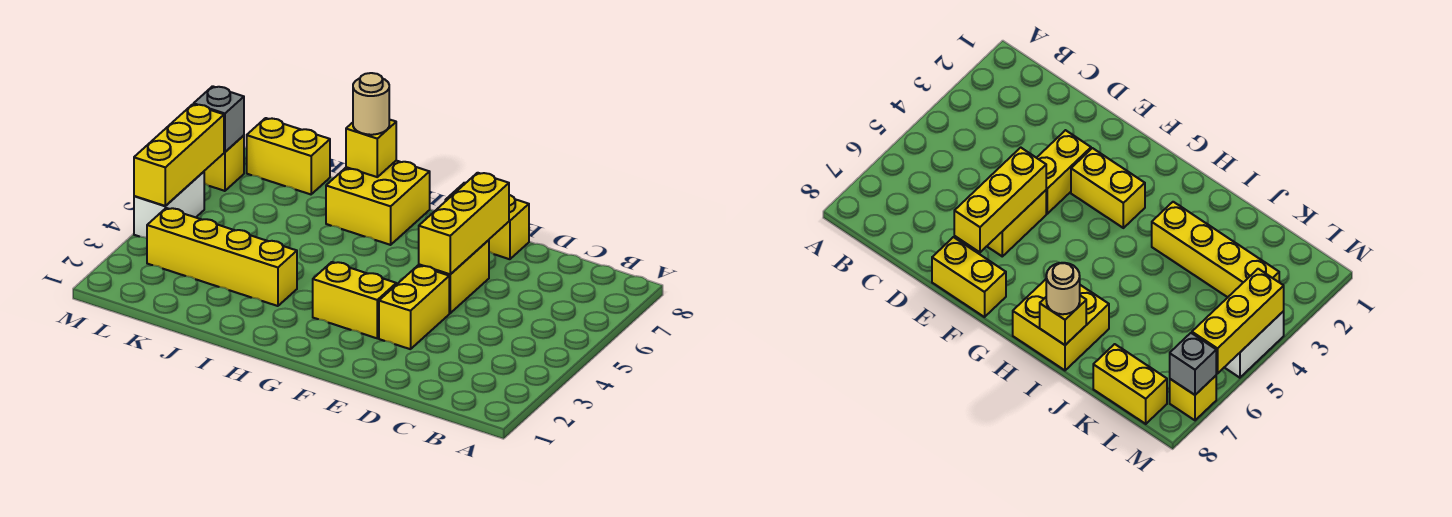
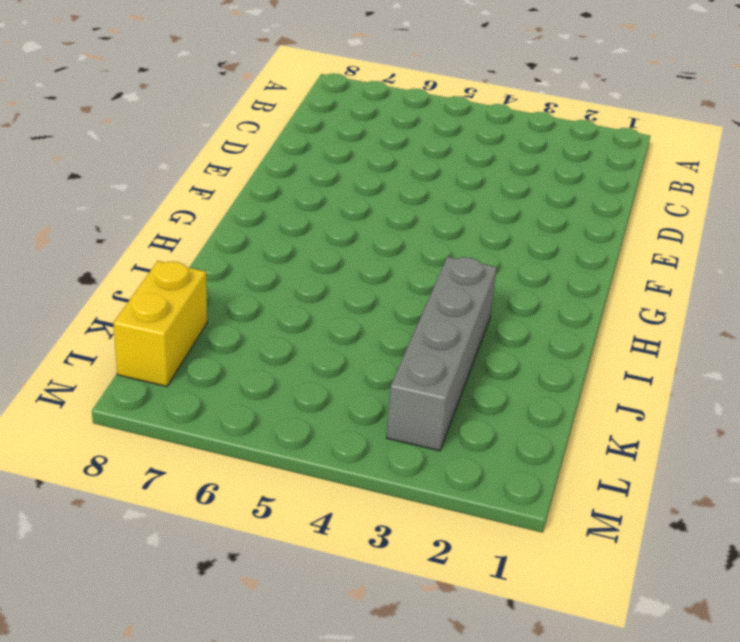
grey 1x4 brick [387,257,497,451] -> yellow 1x4 brick [147,208,297,306]
none -> yellow 1x2 brick [379,266,449,349]
none -> yellow 1x2 brick [419,240,489,313]
none -> yellow 1x2 brick [445,183,529,259]

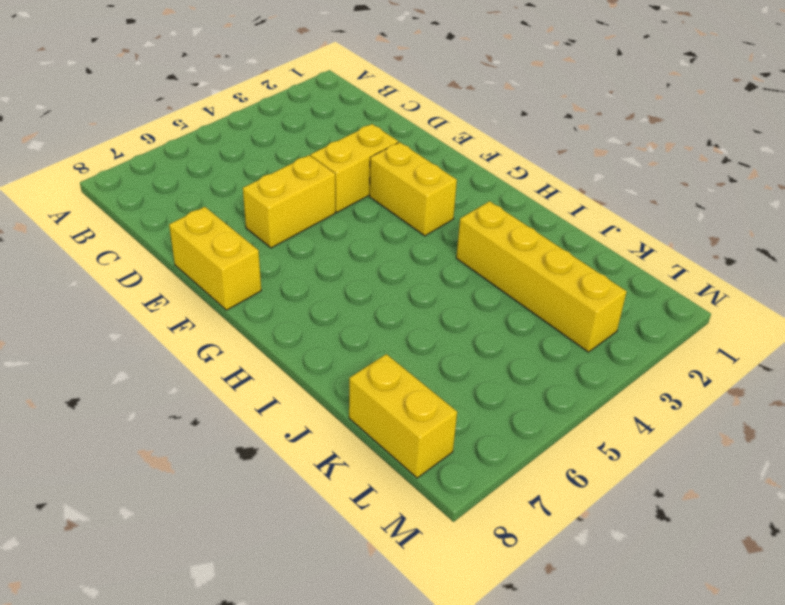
none -> yellow 2x2 brick [326,161,430,245]
none -> white 1x2 brick [134,172,204,238]
none -> yellow 1x1 brick [204,135,244,191]

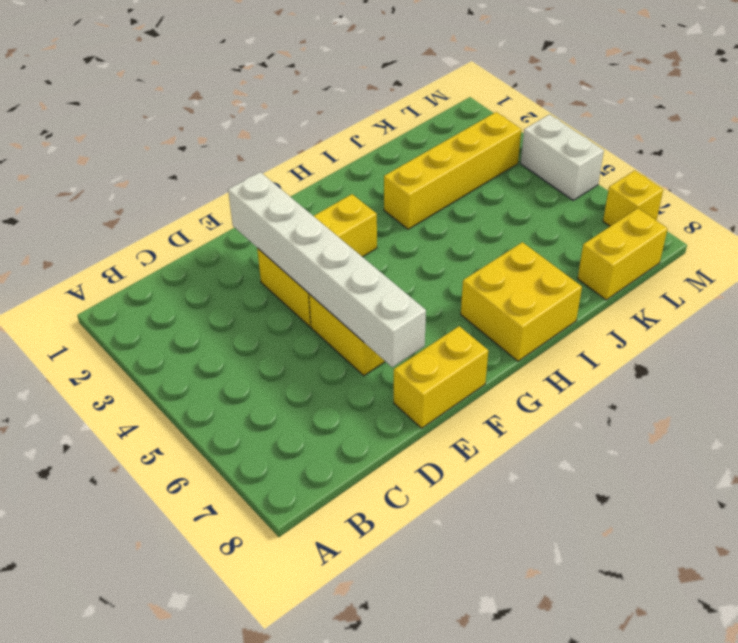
white 1x6 brick [228,172,426,367] -> yellow 1x3 brick [419,173,509,274]
none -> yellow 1x1 brick [346,119,396,177]
none -> yellow 1x3 brick [134,104,224,206]
none -> grey 1x1 brick [194,86,244,152]

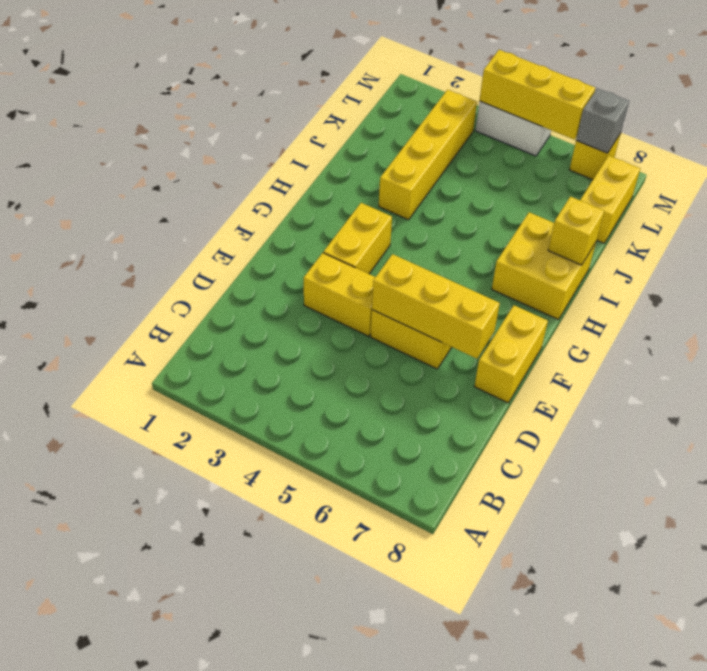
none -> tan 1x1 round brick [353,73,389,135]

